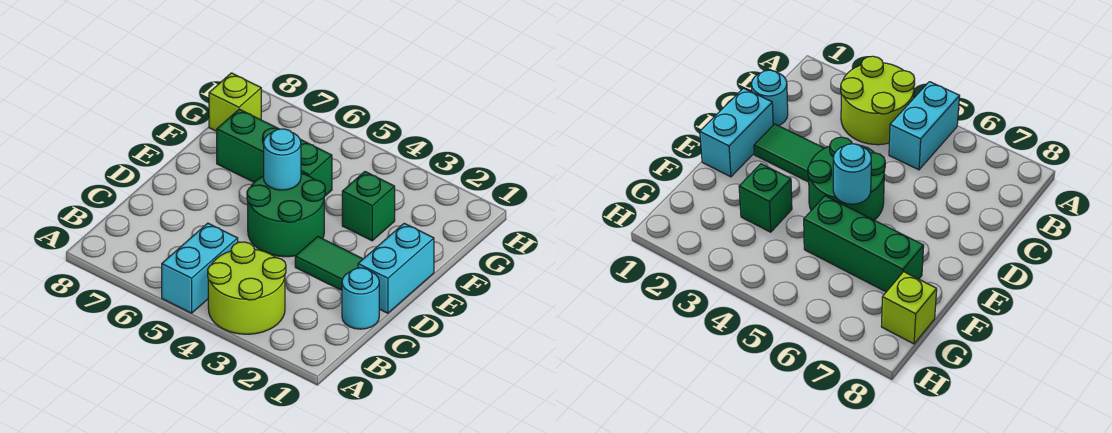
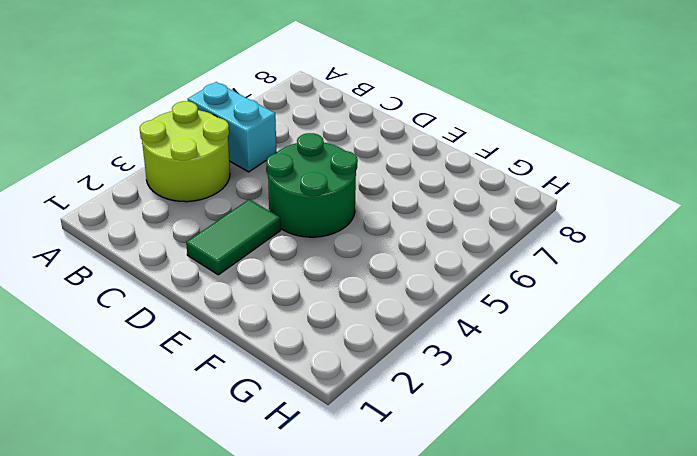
none -> cyan 1x1 round brick [342,268,379,329]
none -> cyan 1x2 brick [358,223,434,313]

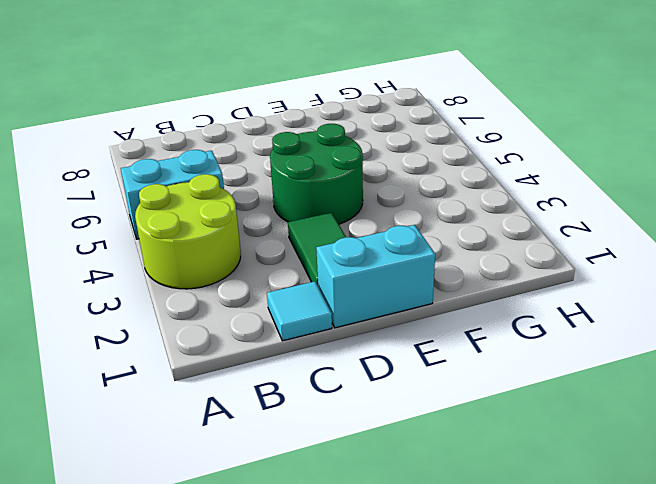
cyan 1x1 tile [267,281,332,341] -> cyan 1x1 round brick [342,268,379,329]
none -> green 1x1 brick [342,172,395,241]
none -> green 1x3 brick [217,109,332,196]

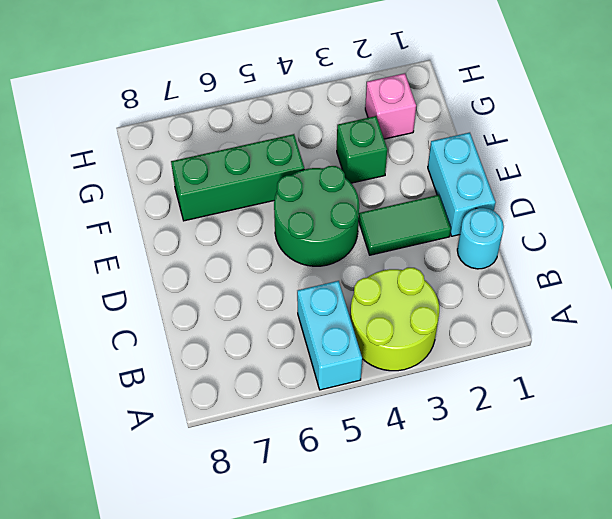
pink 1x1 brick [365,73,416,139] -> none
none -> lime 1x1 brick [209,73,261,131]
none -> cyan 1x1 round brick [264,129,301,190]

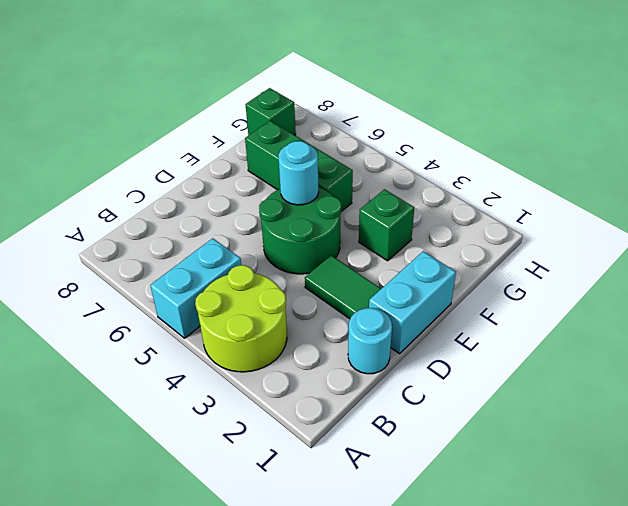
green 1x1 brick [245,88,296,135] -> lime 1x1 brick [209,73,261,131]

